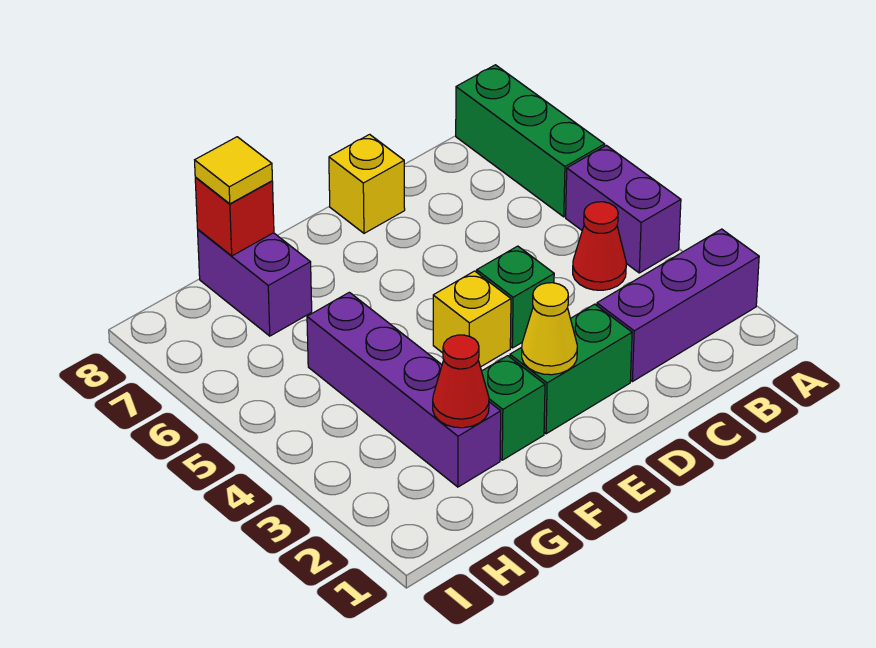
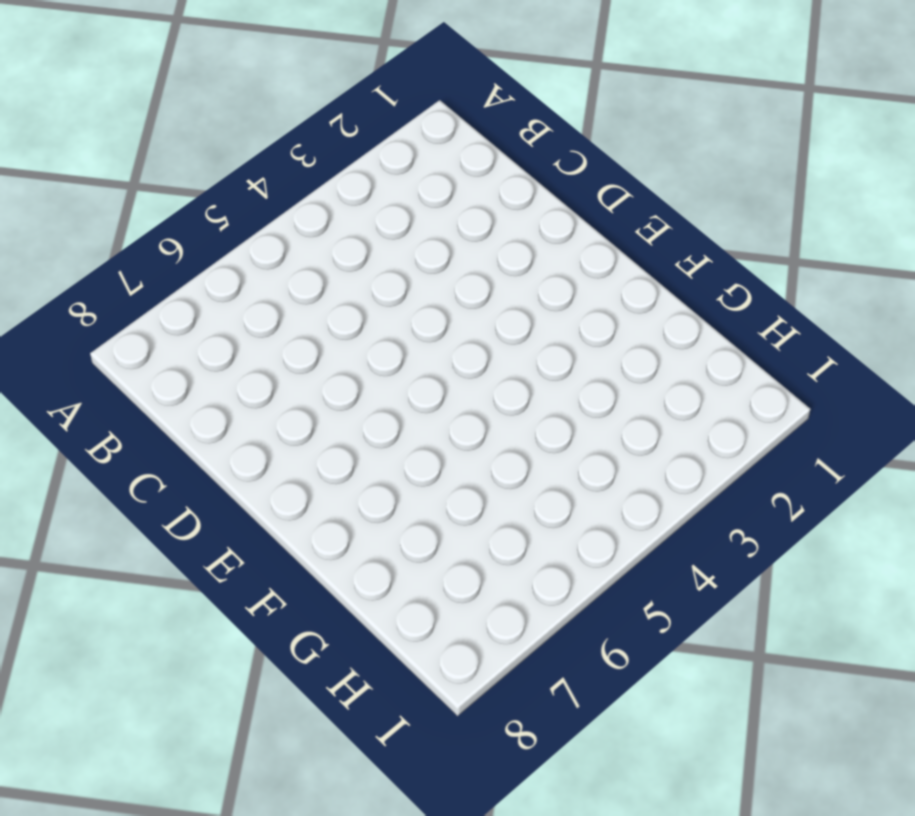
none -> purple 1x3 brick [597,229,759,382]
none -> purple 1x2 brick [566,145,681,273]
none -> green 1x3 brick [456,65,605,217]

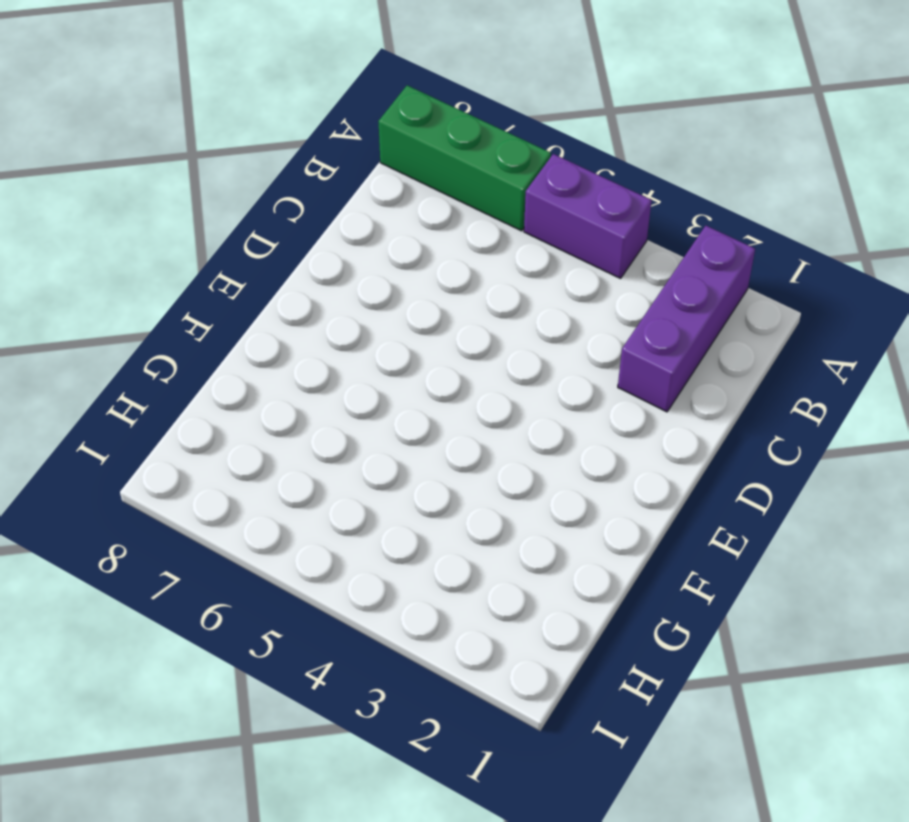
none -> red 1x1 cone [573,202,626,290]
none -> green 1x2 brick [510,304,632,434]
none -> green 1x1 brick [477,246,554,348]

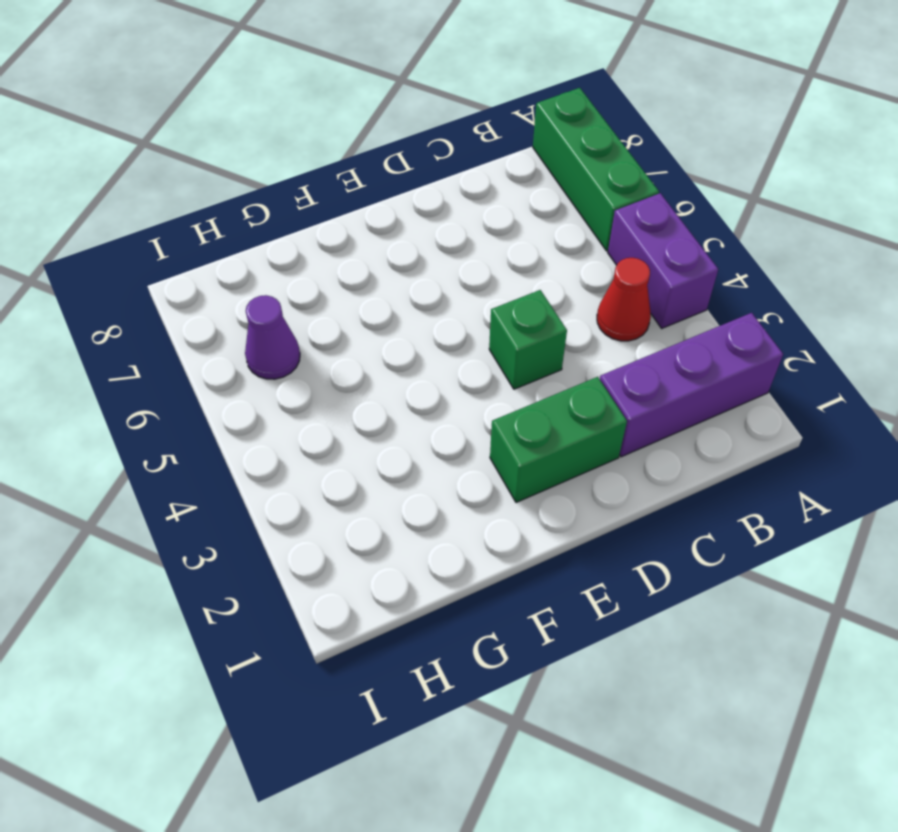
purple 1x1 cone [245,295,300,379] -> none
none -> yellow 1x1 brick [329,134,405,233]
none -> yellow 1x1 brick [433,271,511,367]
none -> green 1x1 brick [482,356,545,460]

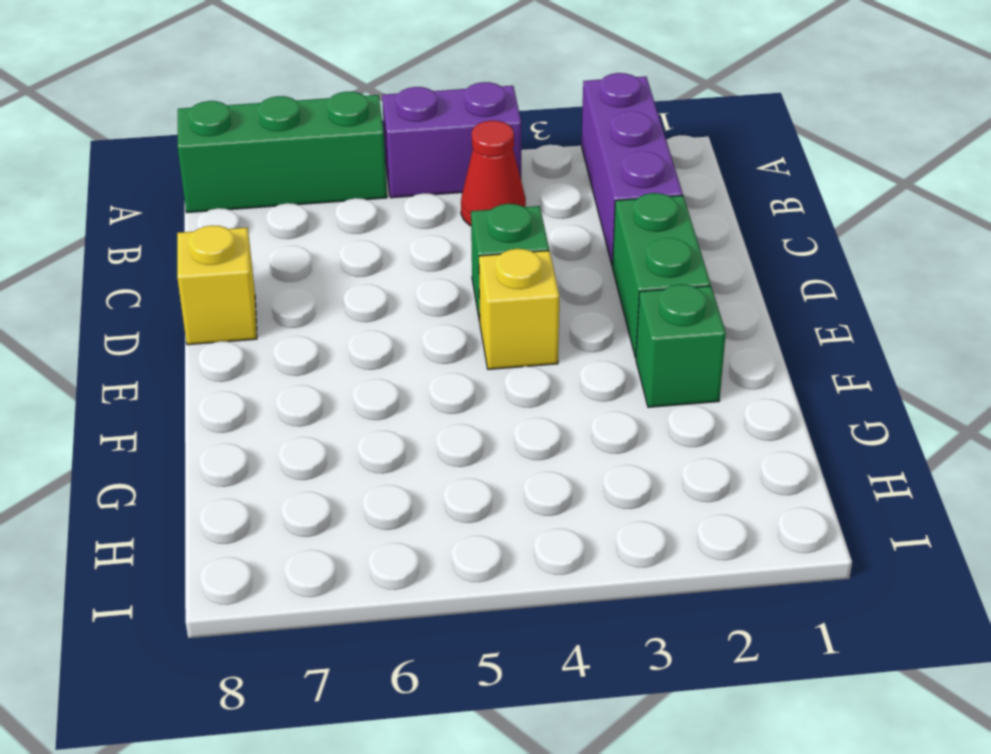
none -> purple 1x4 brick [307,292,501,487]
none -> purple 1x2 brick [198,230,312,336]
none -> yellow 1x1 cone [522,283,577,375]

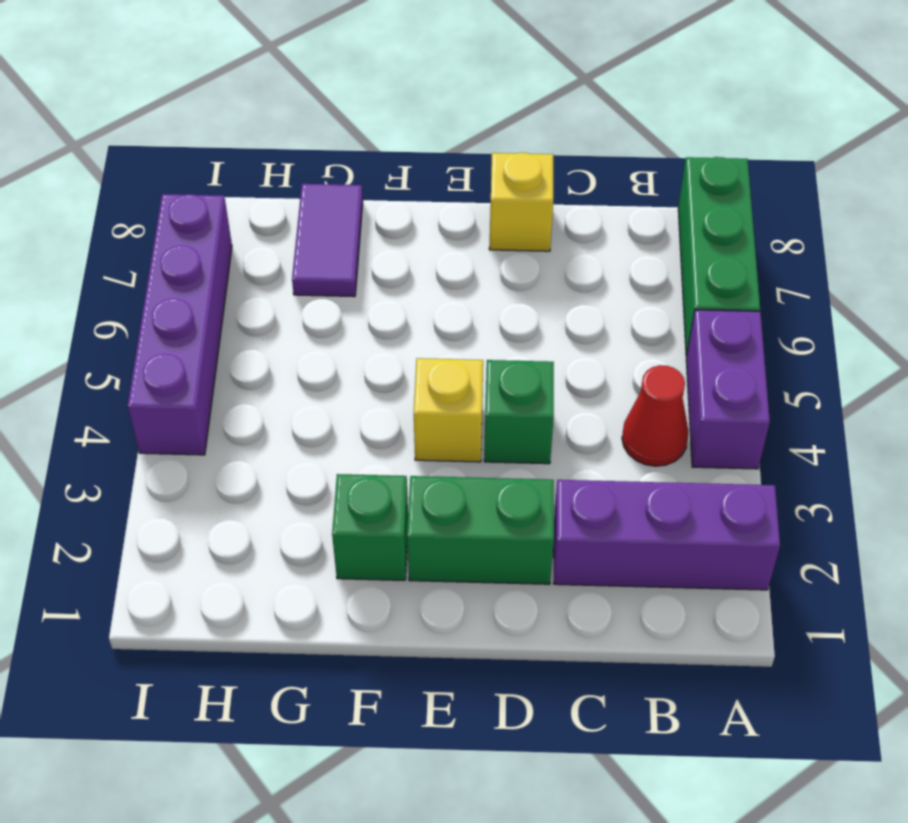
purple 1x2 tile [292,184,363,297] -> purple 1x2 brick [198,230,312,336]
purple 1x4 brick [128,194,232,455] -> purple 1x4 brick moved to [307,292,501,487]
none -> yellow 1x1 cone [522,283,577,375]
none -> red 1x1 cone [433,335,489,428]
none -> red 1x1 brick [195,178,274,256]

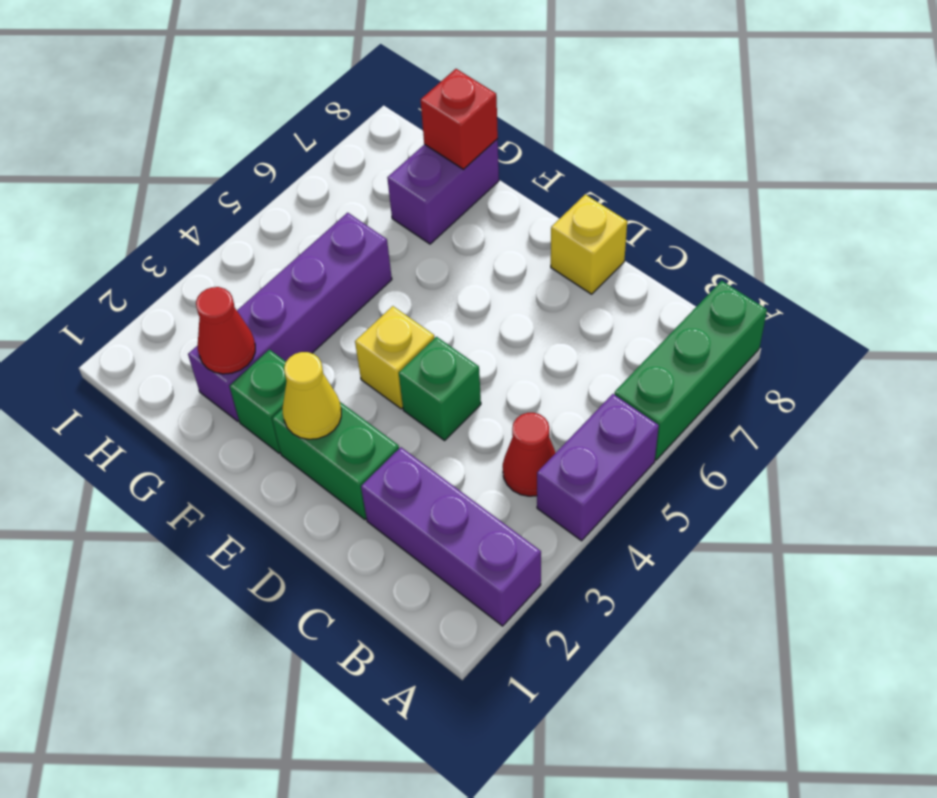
none -> yellow 1x1 tile [195,137,272,204]

